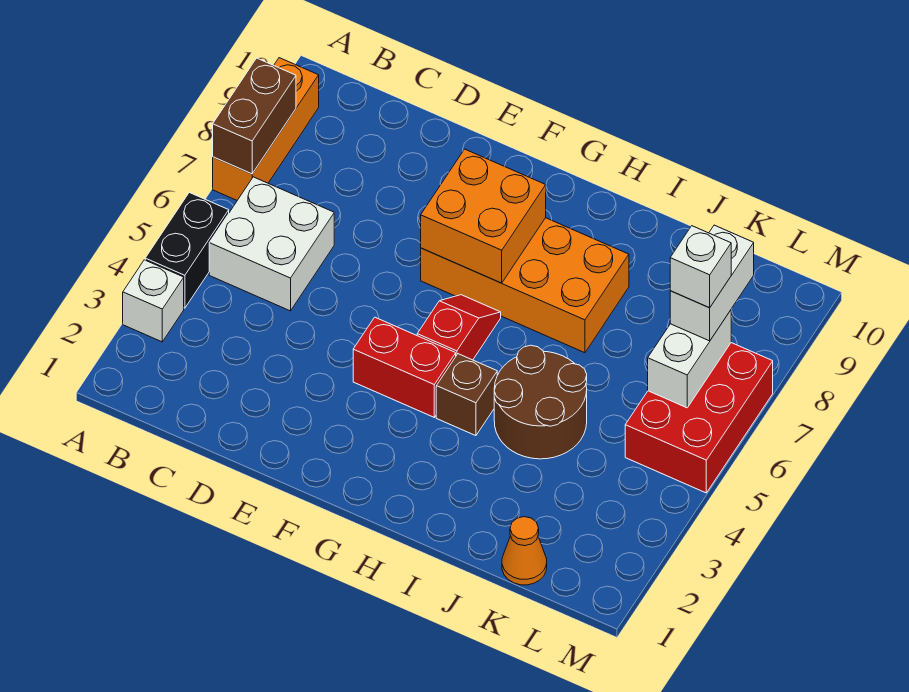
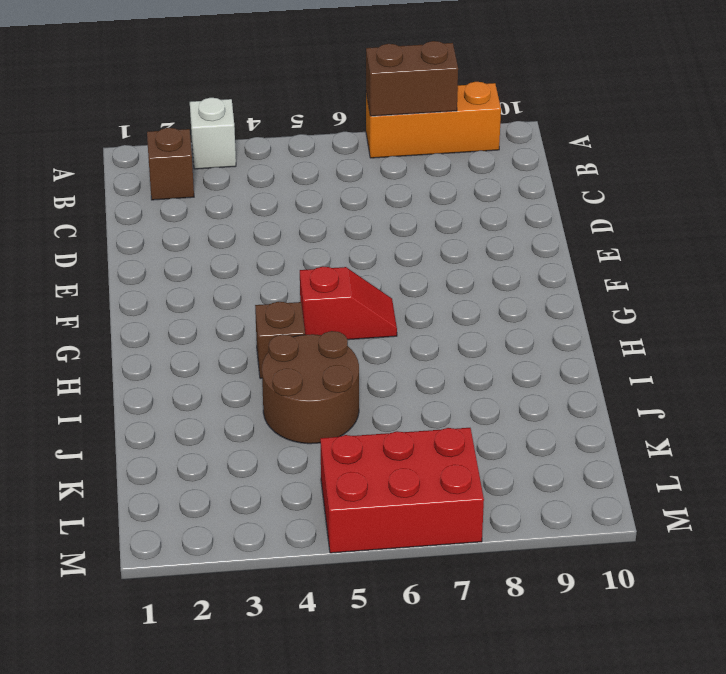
brown 1x1 brick [147,128,194,200] -> none
none -> black 1x2 brick [145,193,229,308]
none -> white 2x2 brick [209,177,334,311]
none -> red 1x2 brick [353,317,456,417]

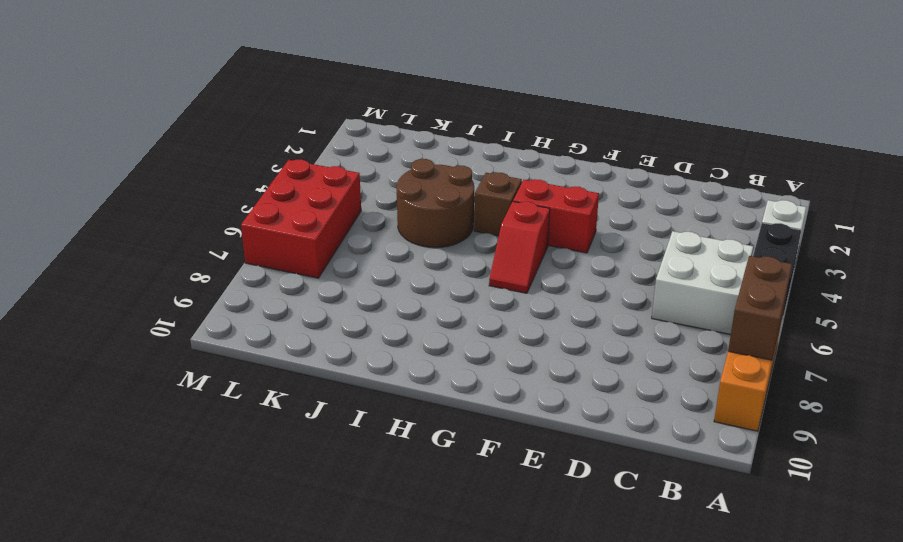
none -> orange 2x4 brick [421,218,629,353]
none -> orange 1x1 cone [502,517,547,585]
none -> orange 2x2 brick [421,149,546,283]

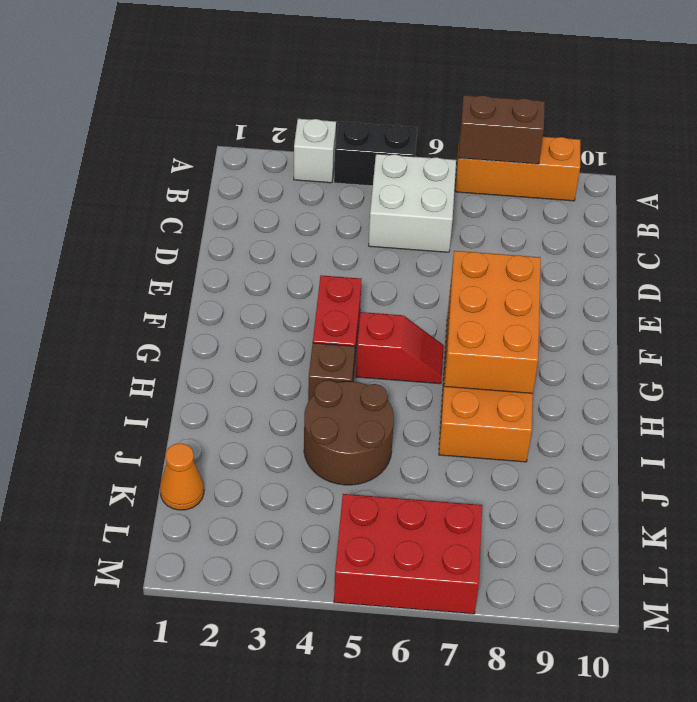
orange 2x3 brick [444,251,541,393] -> orange 2x2 brick [421,149,546,283]
none -> white 1x2 brick [648,310,731,408]
none -> white 1x2 brick [670,225,754,341]
none -> white 1x1 brick [670,226,731,308]

